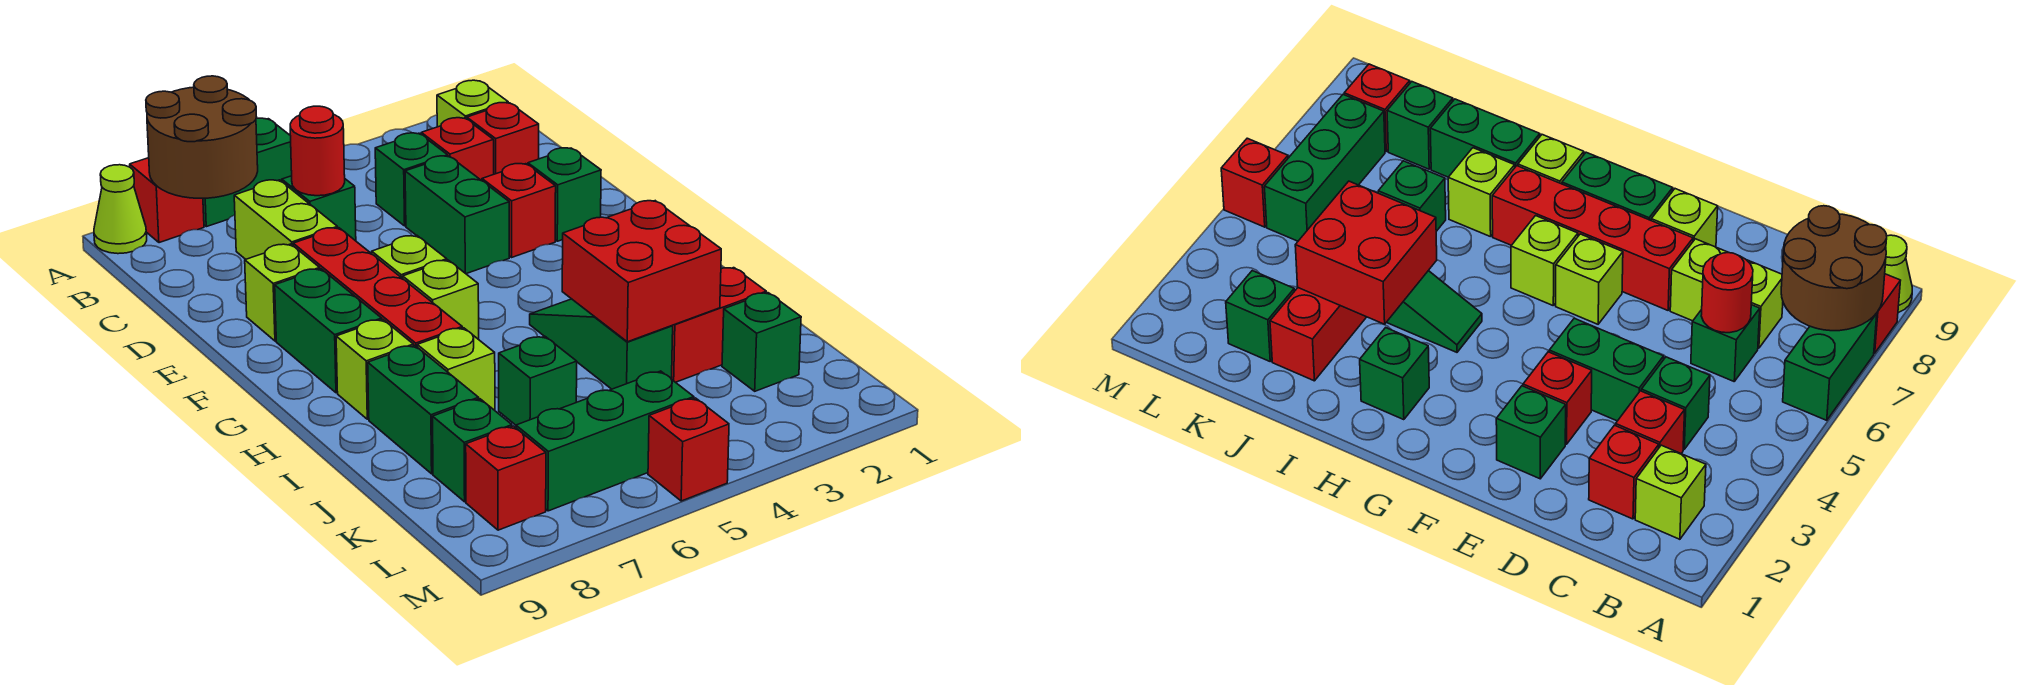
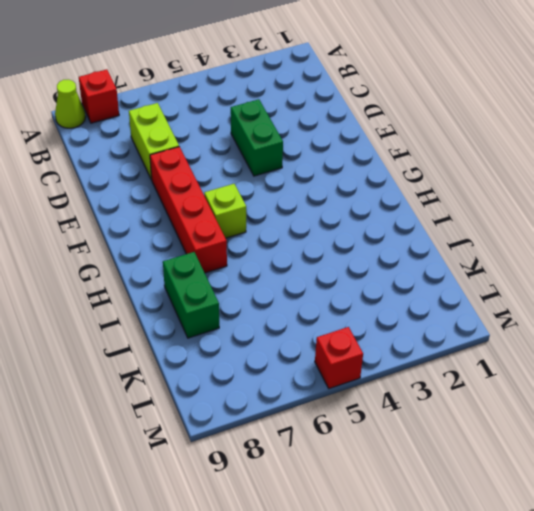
none -> green 1x2 brick [203,118,292,227]
none -> lime 1x1 brick [437,80,508,127]
none -> red 1x1 brick [467,103,539,174]
none -> red 1x1 brick [421,118,494,181]

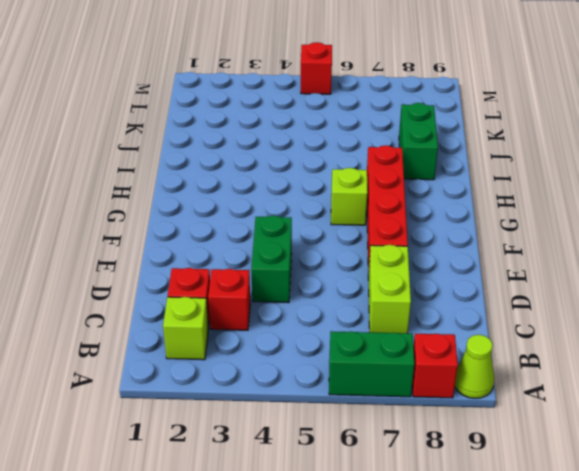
none -> green 1x1 brick [375,133,448,226]
none -> green 1x1 brick [282,176,356,241]
none -> green 1x1 brick [528,148,601,241]
none -> red 1x1 brick [482,164,556,257]

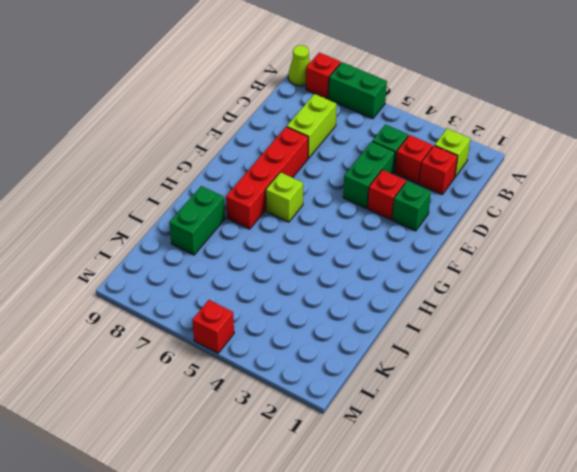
none -> green 1x1 brick [282,176,356,241]
none -> lime 1x1 brick [245,244,320,341]
none -> lime 1x1 brick [372,236,447,278]
none -> green 1x2 brick [275,269,382,393]

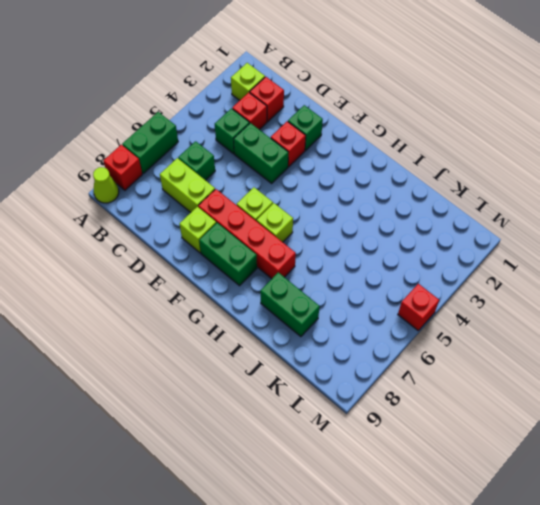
none -> green 1x1 brick [1360,328,1429,420]
none -> green 1x3 slope [530,299,673,389]
none -> lime 1x1 brick [336,320,413,419]
none -> lime 1x1 brick [417,328,495,410]

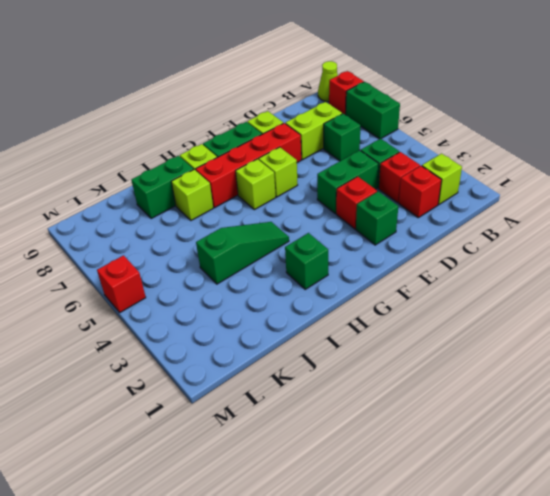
none -> red 1x2 brick [672,268,766,382]
none -> green 1x1 brick [499,336,577,425]
none -> green 1x1 brick [722,293,801,391]
none -> green 1x1 brick [433,399,512,502]

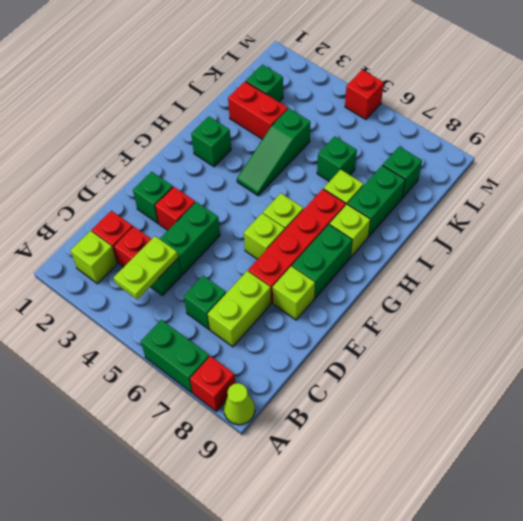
lime 1x2 plate [113,236,178,299] -> none
none -> green 1x3 brick [516,371,694,511]
none -> red 1x1 brick [466,426,546,530]
none -> brown 2x2 round brick [146,76,258,198]
none -> red 1x1 round brick [290,106,345,196]

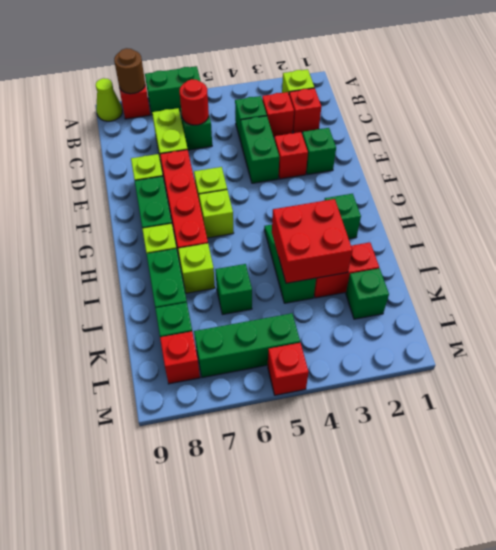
brown 1x1 round brick [114,48,145,94] -> brown 2x2 round brick [146,76,258,198]

